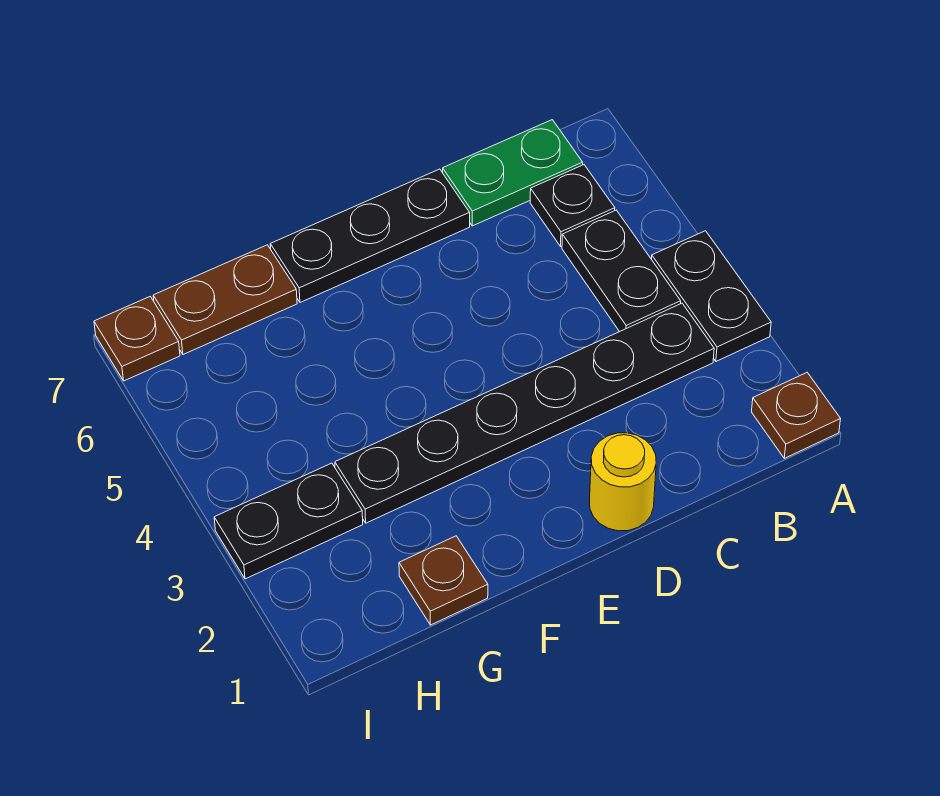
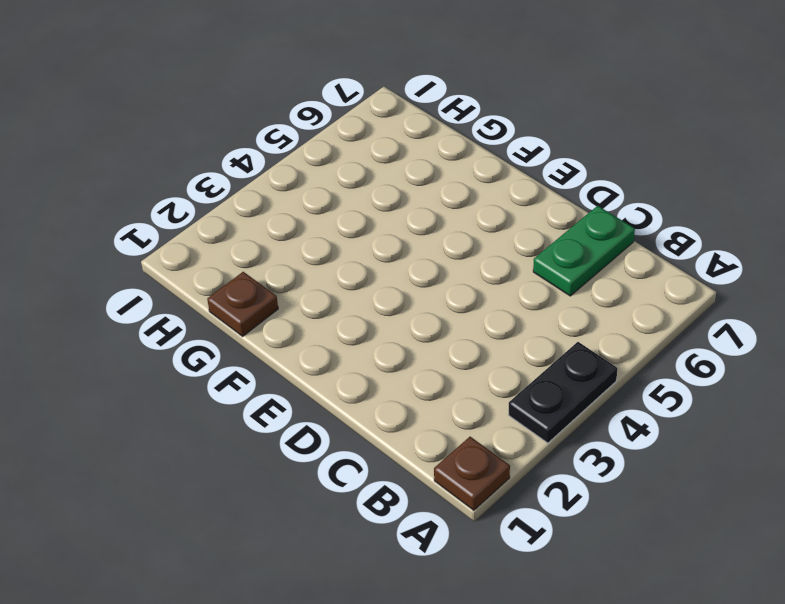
green 1x2 plate [533,206,635,296] -> green 1x2 plate turned to [443,120,583,226]
none -> black 1x6 plate [335,303,714,523]
none -> black 1x2 plate [562,210,681,332]
none -> black 1x1 plate [530,165,615,246]

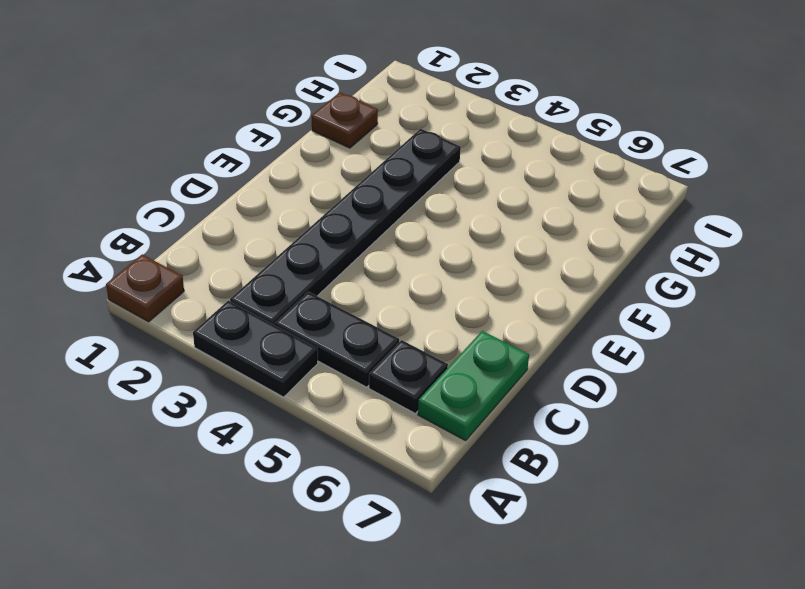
none -> yellow 1x1 round brick [590,433,656,531]
none -> black 1x3 plate [270,169,470,303]
none -> brown 1x2 plate [153,245,297,355]

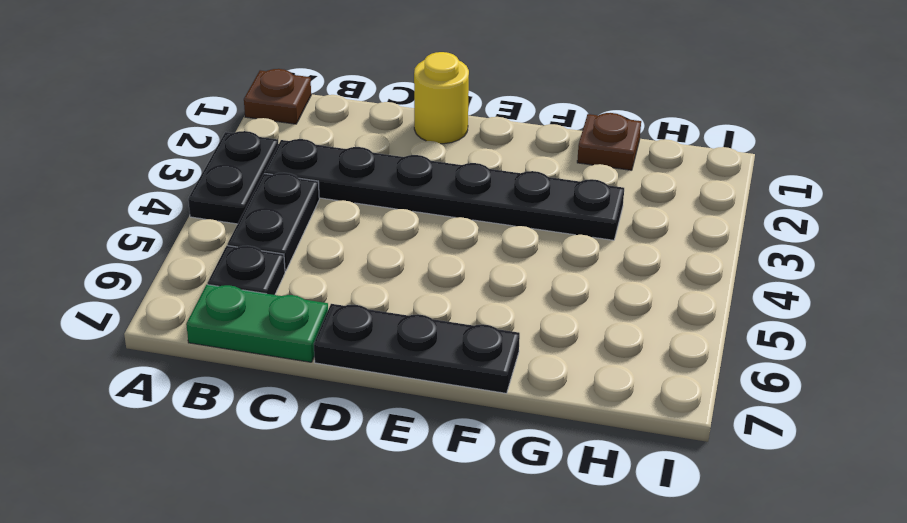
none -> brown 1x2 plate [153,245,297,355]
none -> black 1x2 plate [214,463,363,579]
none -> brown 1x1 plate [94,297,180,381]

